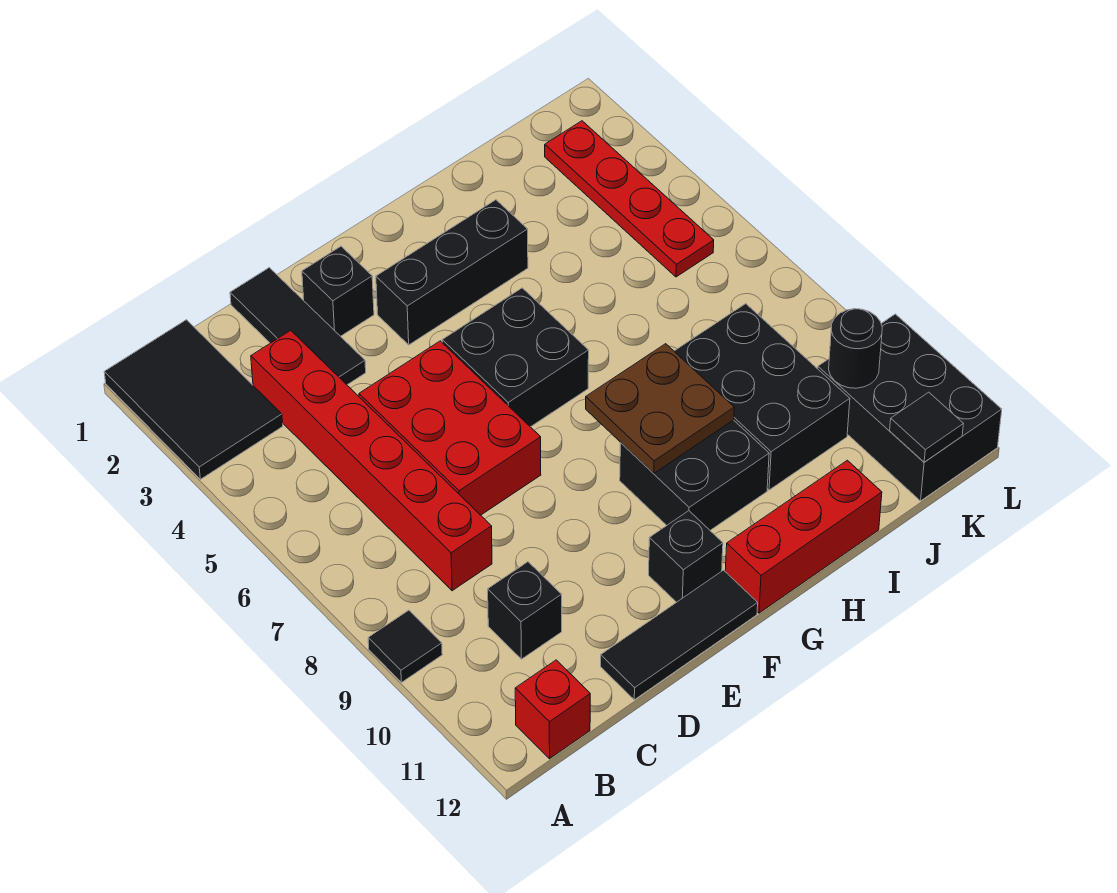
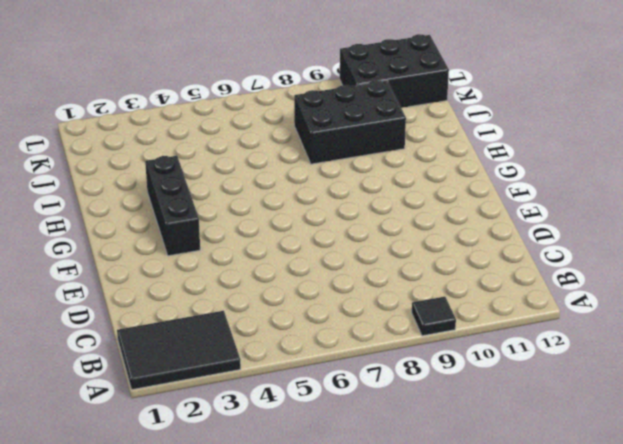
none -> red 1x1 brick [515,660,590,759]
none -> red 1x6 brick [251,330,492,591]
none -> black 1x1 brick [488,562,562,659]

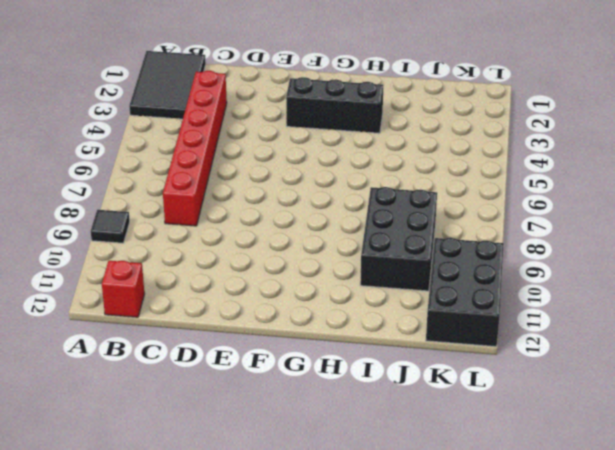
none -> black 1x1 brick [488,562,562,659]
none -> black 1x3 tile [230,268,366,385]
none -> red 2x3 brick [359,341,541,515]

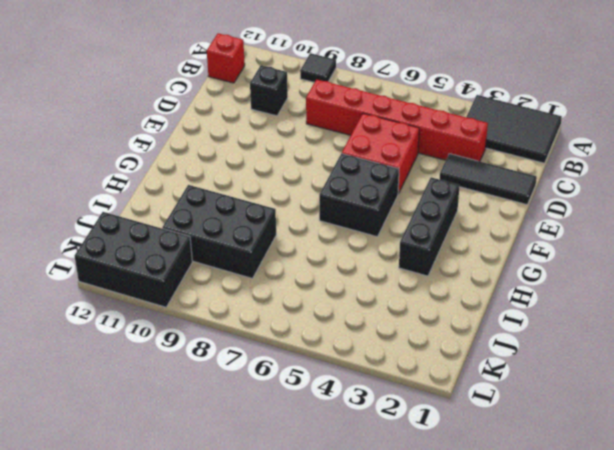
red 2x2 brick [342,113,419,194] -> red 2x3 brick [359,341,541,515]
none -> black 1x3 tile [601,570,758,700]
none -> black 1x1 brick [302,246,374,336]
none -> black 1x1 brick [649,511,723,602]

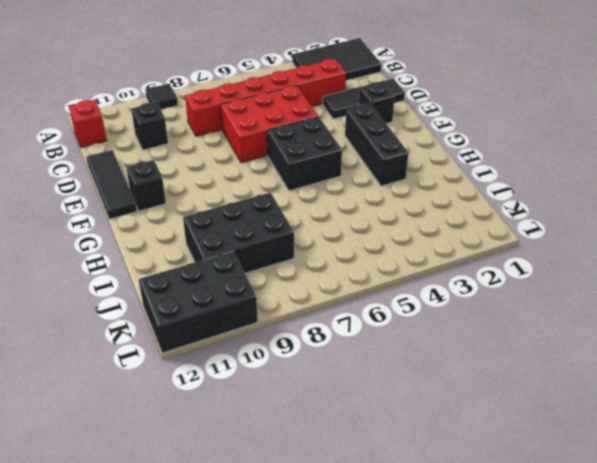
none -> black 2x2 brick [620,420,769,530]
none -> red 1x3 brick [725,460,882,613]
none -> red 1x4 plate [545,121,714,277]

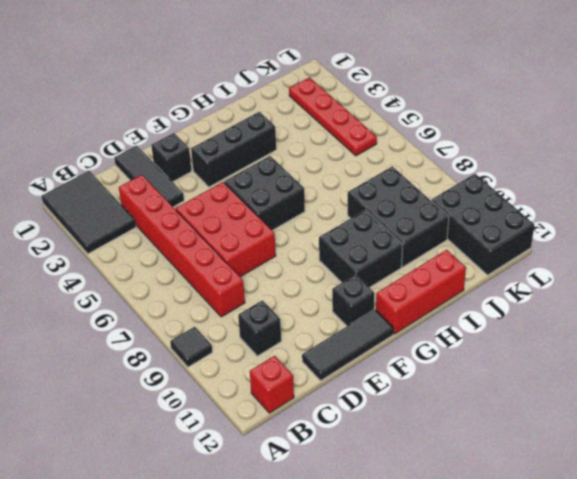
none -> brown 2x2 plate [586,344,734,473]
none -> black 1x1 round brick [829,309,882,388]
none -> black 1x1 tile [890,392,963,462]

